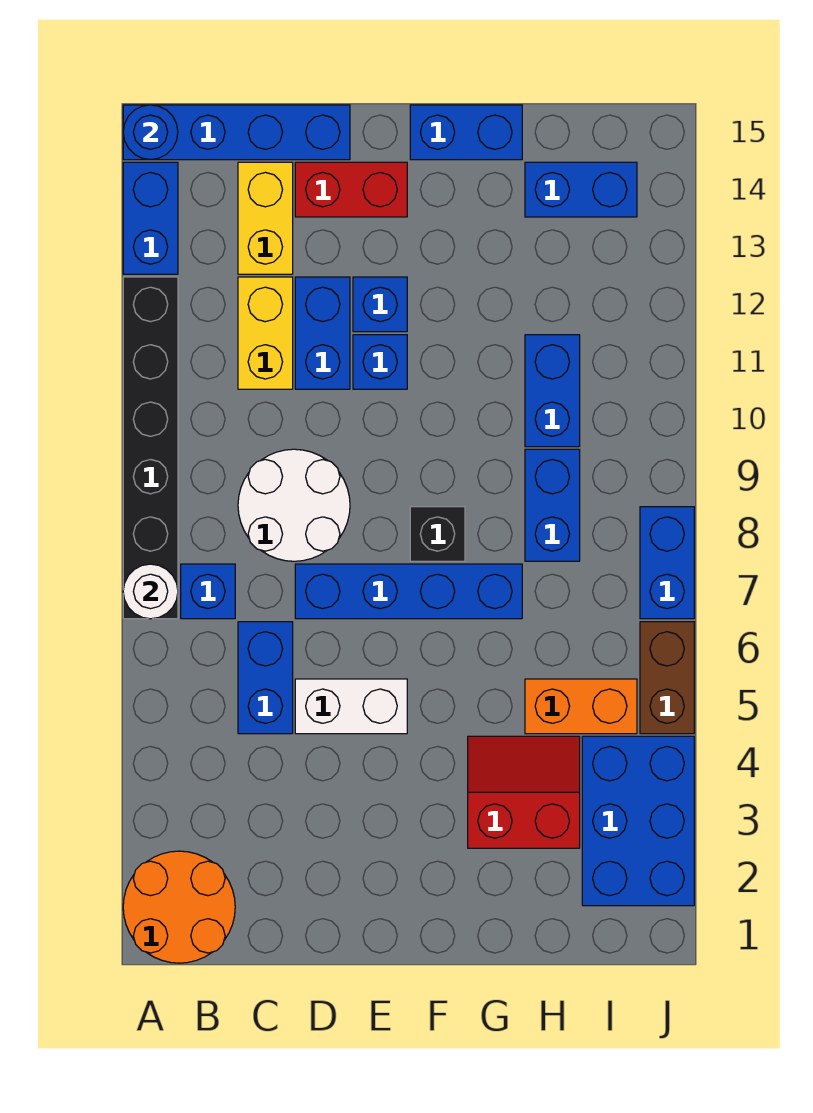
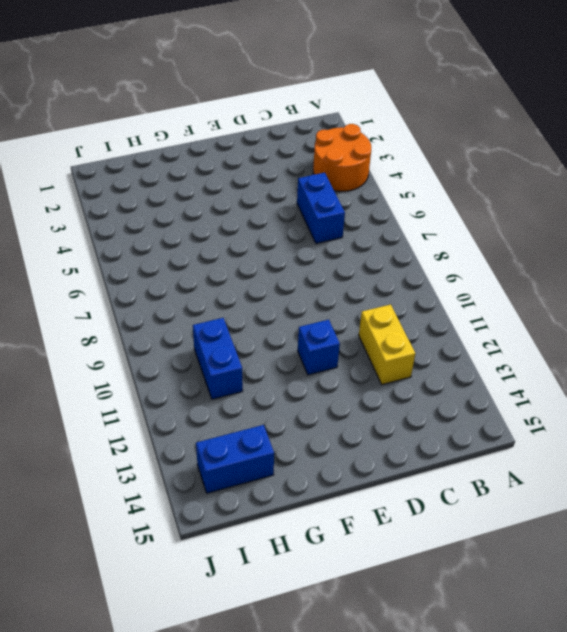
orange 2x2 round brick [313,124,371,191] -> orange 2x2 round brick moved to [123,851,235,963]
none -> black 1x6 brick [123,277,178,619]
none -> blue 1x2 brick [123,162,178,274]
none -> blue 1x4 brick [123,105,350,160]

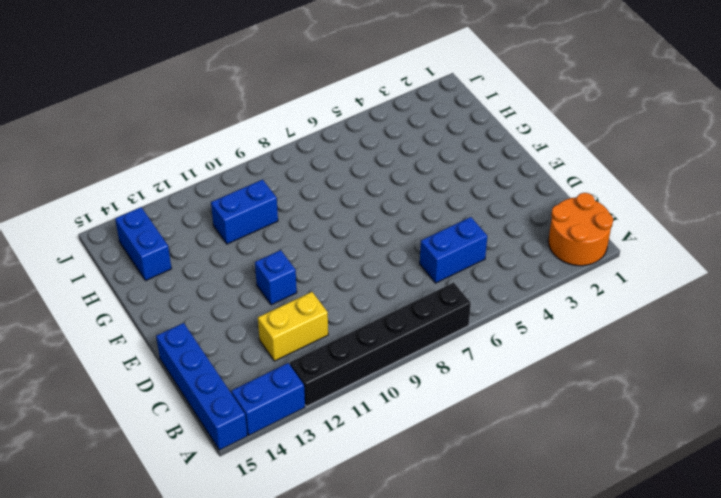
none -> blue 1x1 brick [181,564,235,619]
none -> white 2x2 round brick [238,449,350,561]
none -> yellow 1x2 brick [238,162,293,274]

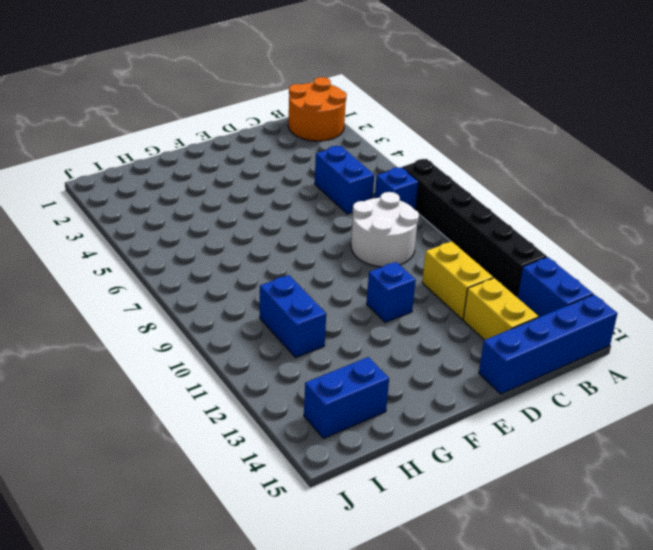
none -> white 1x2 brick [295,679,407,734]
none -> blue 1x4 brick [295,564,522,619]
none -> blue 1x2 brick [295,277,350,389]

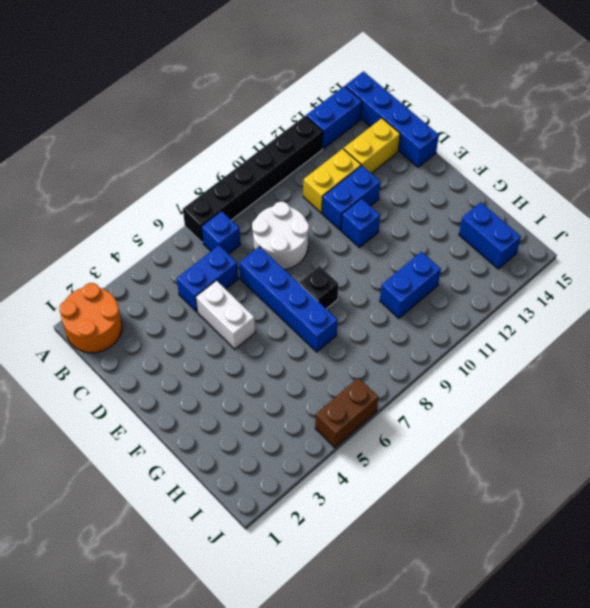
none -> red 1x2 brick [295,162,407,217]
none -> blue 1x1 brick [353,277,407,332]
none -> blue 1x2 brick [410,105,522,160]

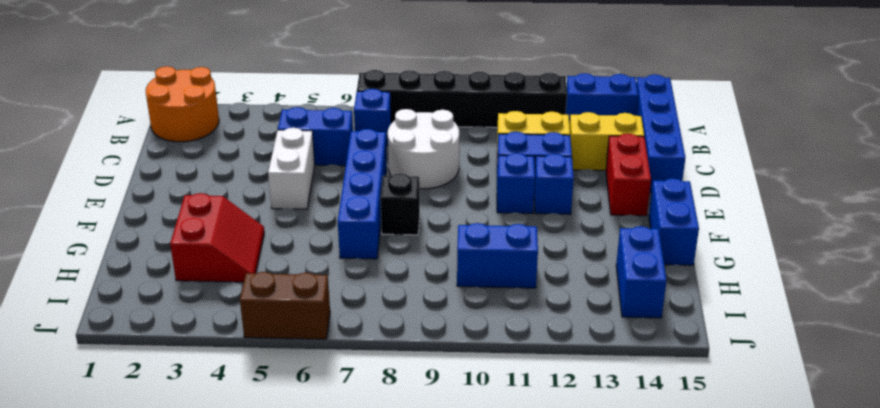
none -> orange 1x2 brick [525,679,637,734]
none -> blue 1x2 brick [525,449,580,561]
none -> blue 2x3 brick [582,736,694,906]

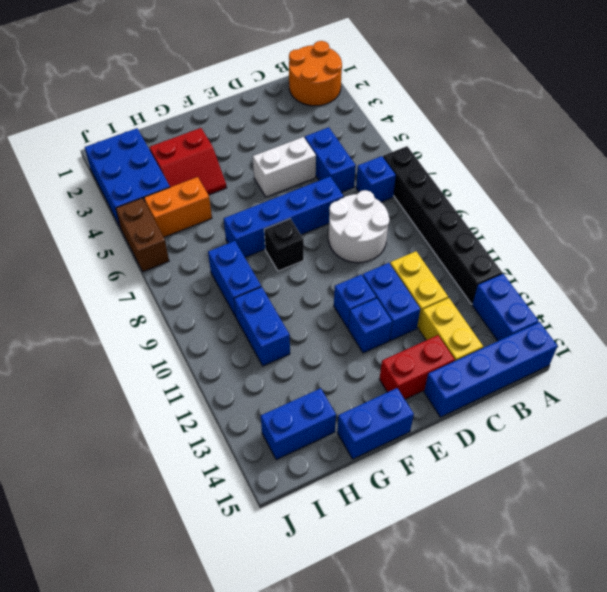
none -> blue 1x2 brick [640,507,694,619]
none -> white 1x1 round brick [123,564,178,619]
none -> blue 1x1 round brick [123,105,178,160]

